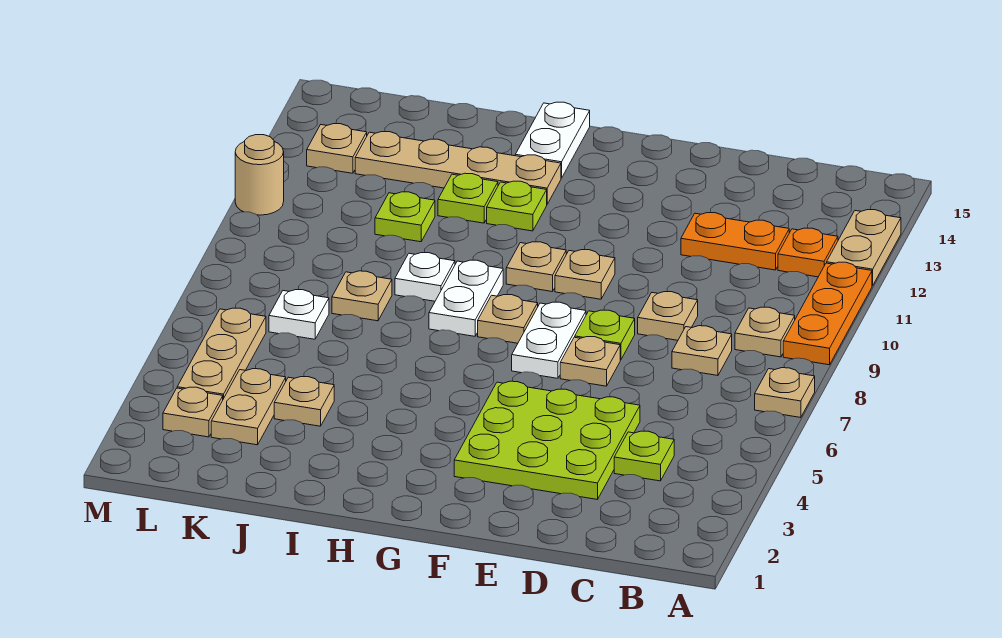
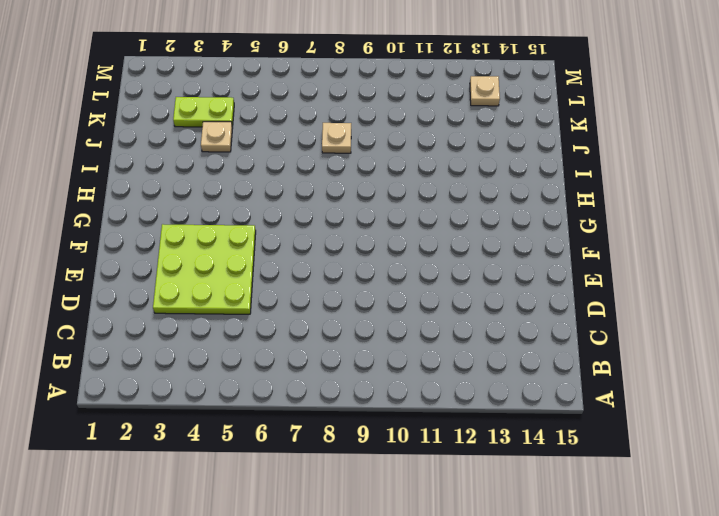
lime 1x2 plate [173,97,234,127] -> tan 1x2 plate [211,369,286,445]
none -> tan 1x1 plate [755,368,815,418]
none -> orange 1x3 plate [783,262,872,365]
none -> tan 1x2 plate [827,210,901,286]
none -> tan 1x1 plate [735,307,795,357]

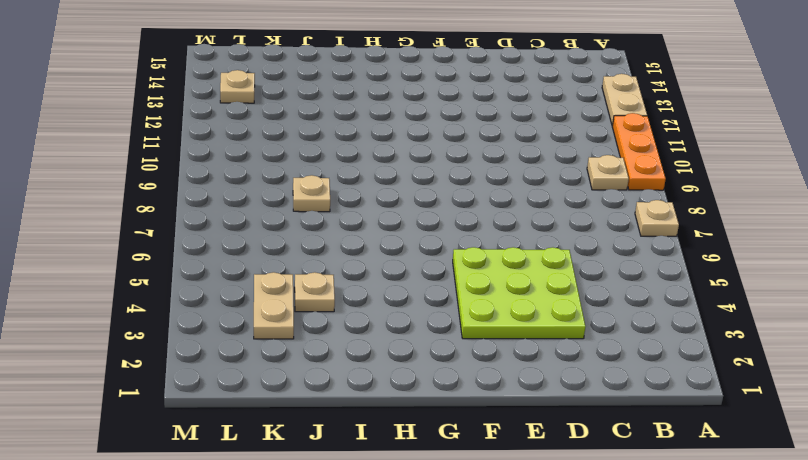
none -> orange 1x1 plate [778,228,838,277]
none -> lime 1x1 plate [614,431,674,481]
none -> tan 1x1 plate [672,326,732,375]
none -> orange 1x2 plate [681,213,789,270]

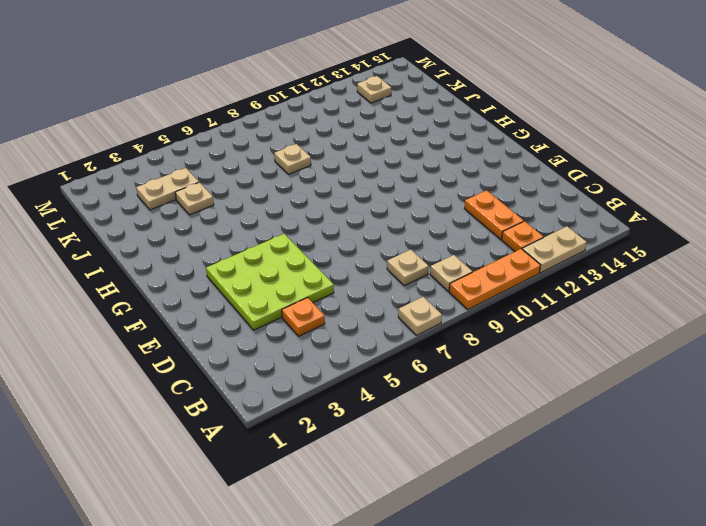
orange 1x1 plate [282,298,325,336] -> lime 1x1 plate [614,431,674,481]
none -> tan 1x1 plate [638,292,698,340]
none -> tan 1x1 plate [560,337,620,386]
none -> lime 1x1 plate [575,310,635,360]
none -> white 1x2 plate [512,302,586,378]

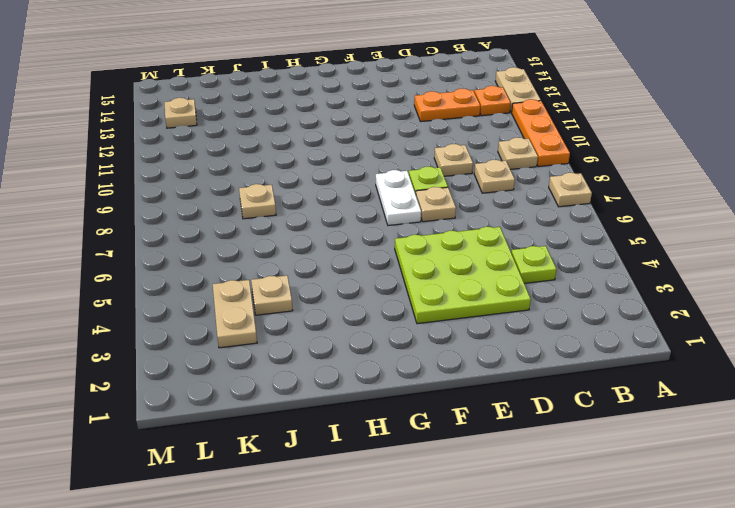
none -> tan 1x1 plate [555,250,615,299]
none -> tan 1x1 plate [478,295,538,343]
none -> tan 1x1 plate [506,242,566,292]
none -> white 1x2 plate [429,260,503,336]

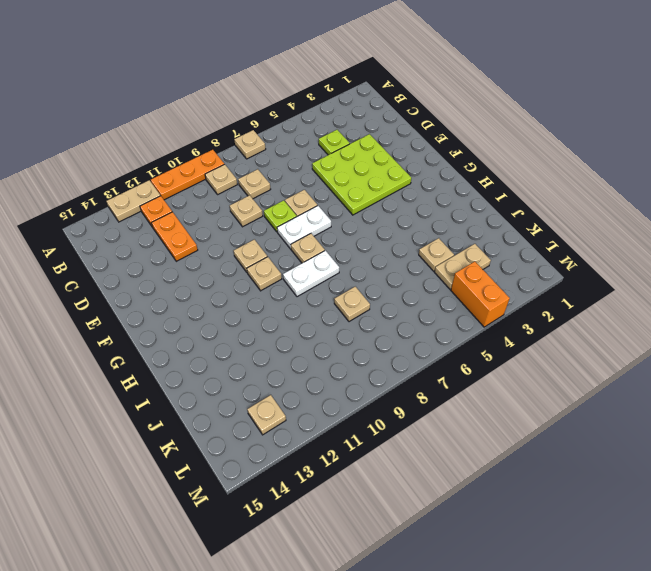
orange 1x2 brick [451,261,510,327] -> tan 1x3 plate [177,308,266,399]
none -> lime 1x1 plate [487,181,547,231]
none -> tan 1x4 plate [355,132,561,204]
none -> white 1x2 plate [515,102,590,178]
none -> white 1x1 plate [395,253,455,301]

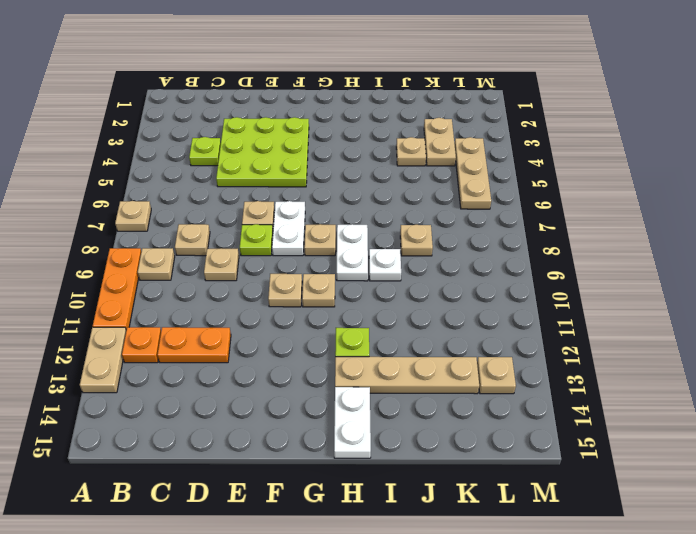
none -> lime 1x1 plate [438,173,498,223]
none -> lime 1x1 plate [375,192,435,242]
none -> white 1x1 plate [269,290,329,339]
none -> tan 1x1 plate [163,387,223,437]

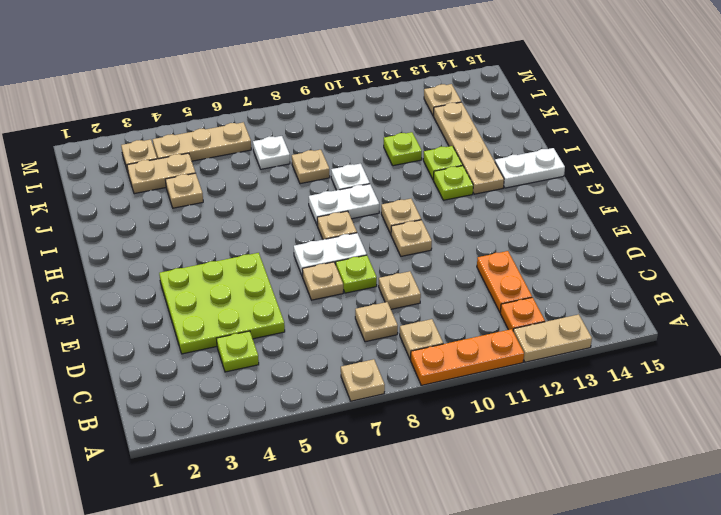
none -> tan 1x1 round brick [235,135,284,215]

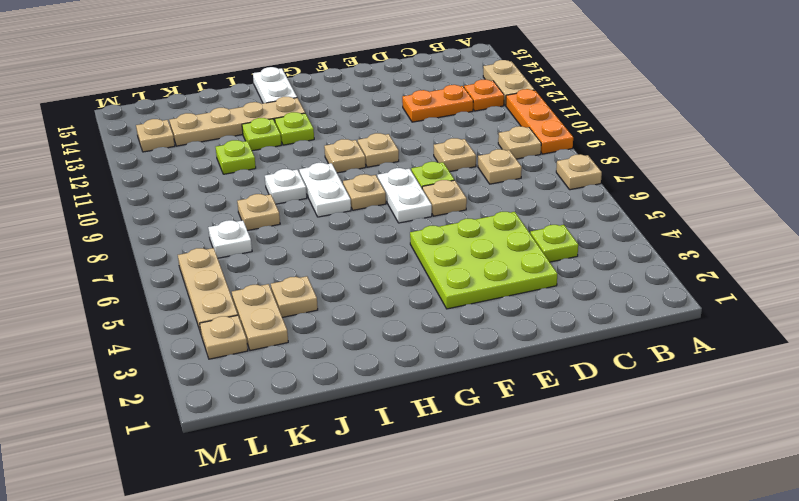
none -> tan 1x1 round brick [235,135,284,215]

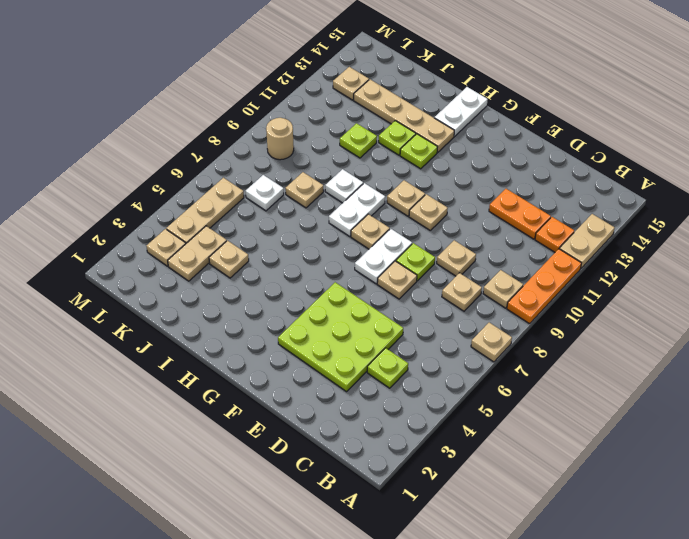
tan 1x1 round brick [266,118,294,160] -> tan 1x1 round brick moved to [235,135,284,215]

